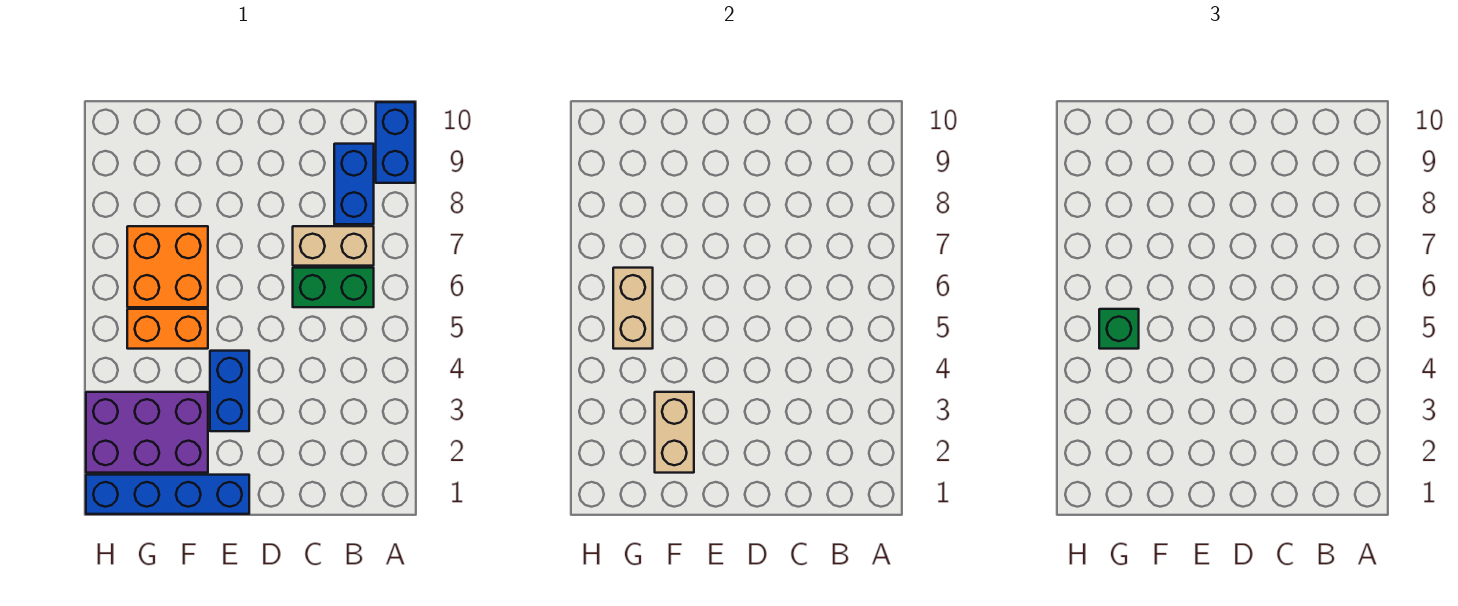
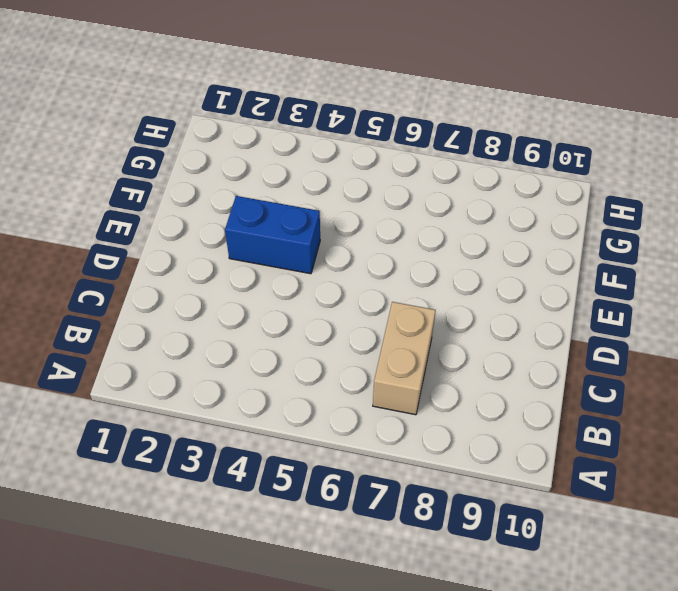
none -> blue 1x2 brick [376,102,415,183]
none -> green 1x2 brick [293,268,374,307]
none -> blue 1x2 brick [334,144,374,224]

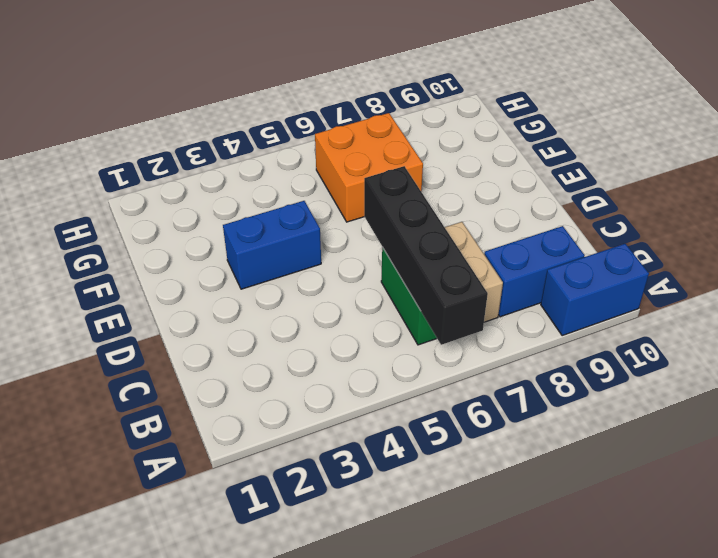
black 1x4 brick [364,166,488,345] -> none
none -> blue 1x4 brick [86,475,249,514]
none -> purple 2x3 brick [86,392,208,473]
none -> orange 1x2 brick [127,309,208,349]

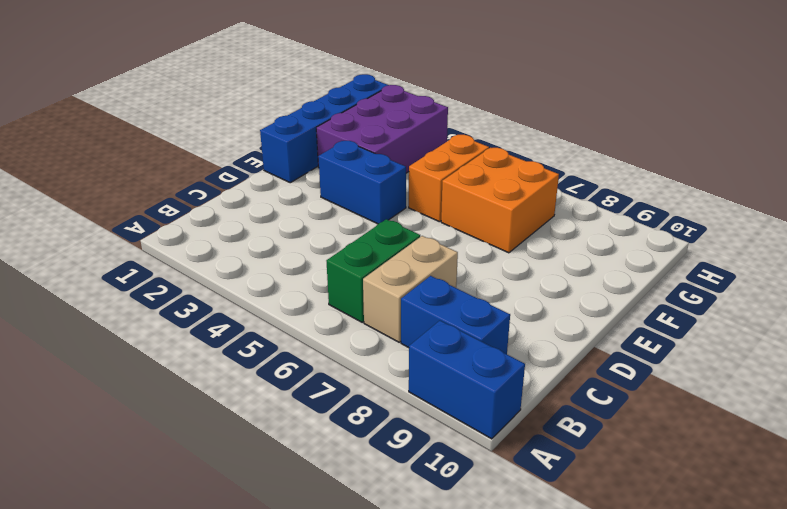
none -> tan 1x2 brick [655,392,694,473]
none -> tan 1x2 brick [613,268,653,349]
none -> green 1x1 brick [1099,309,1139,349]

